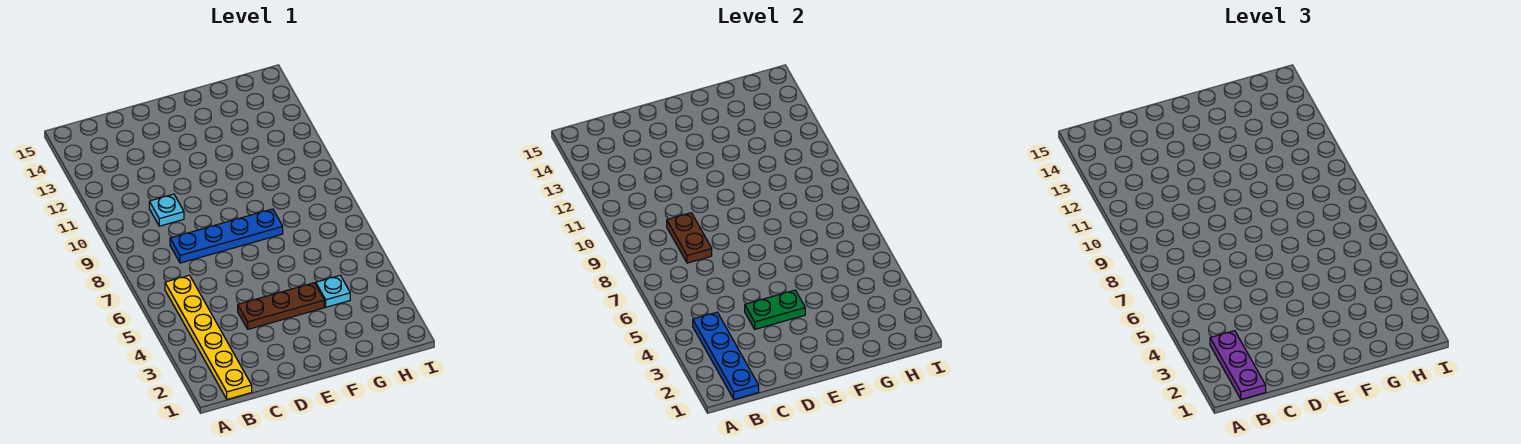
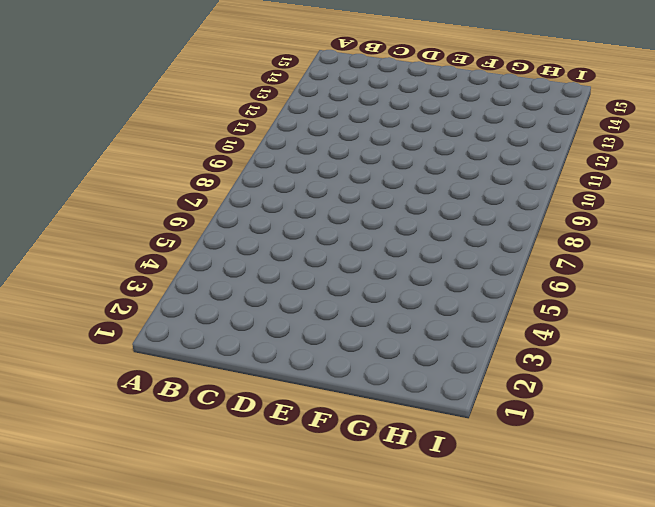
none -> yellow 1x6 plate [165,275,252,399]
none -> blue 1x4 plate [170,209,283,263]

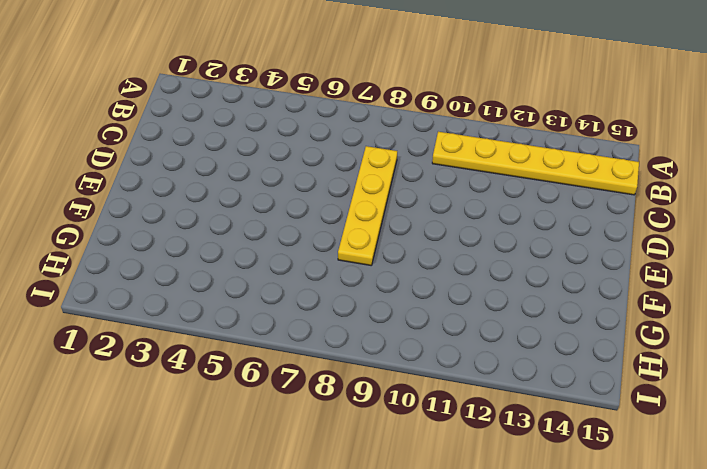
yellow 1x6 plate [432,132,639,195] -> yellow 1x6 plate moved to [165,275,252,399]
yellow 1x4 plate [338,146,397,265] -> blue 1x4 plate [170,209,283,263]
none -> cyan 1x1 plate [149,194,184,226]
none -> brown 1x3 plate [238,283,324,329]

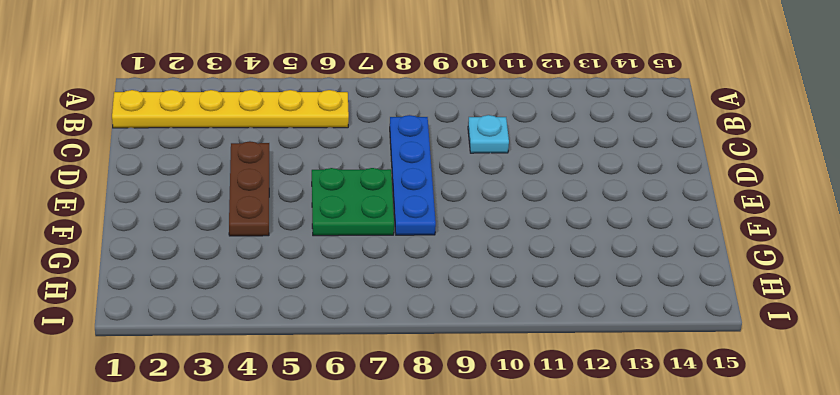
green 2x2 plate [312,168,394,236] -> none
none -> cyan 1x1 plate [316,276,350,307]
none -> blue 1x4 plate [693,312,759,399]

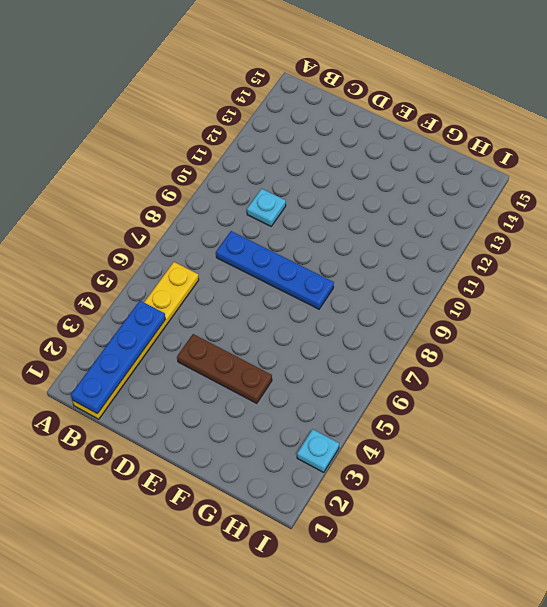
cyan 1x1 plate [297,429,339,472] -> cyan 1x1 plate moved to [316,276,350,307]
none -> brown 1x2 plate [667,213,712,263]
none -> green 1x2 plate [745,290,805,329]

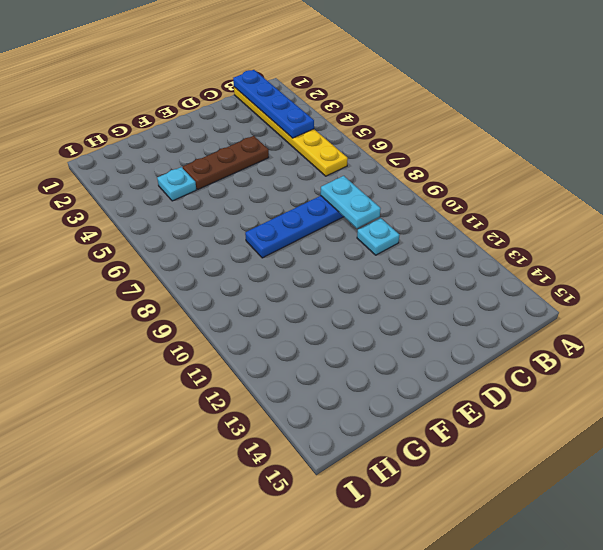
cyan 1x2 plate [321,176,381,228] -> brown 1x2 plate [667,213,712,263]
none -> green 1x2 plate [745,290,805,329]
none -> purple 1x3 plate [1210,331,1266,399]

